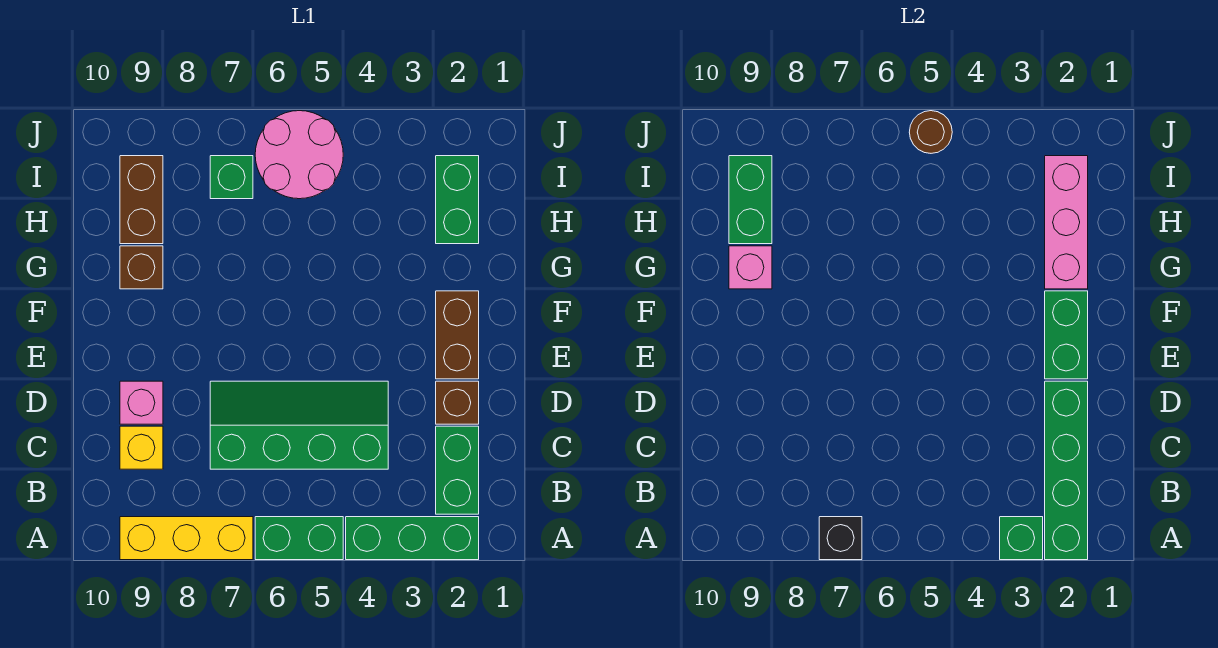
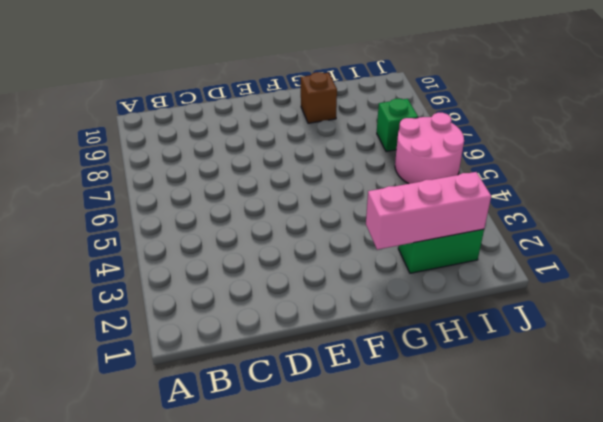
none -> green 1x3 brick [346,517,479,560]
none -> green 1x2 brick [255,517,343,560]
none -> yellow 1x3 brick [120,517,253,560]

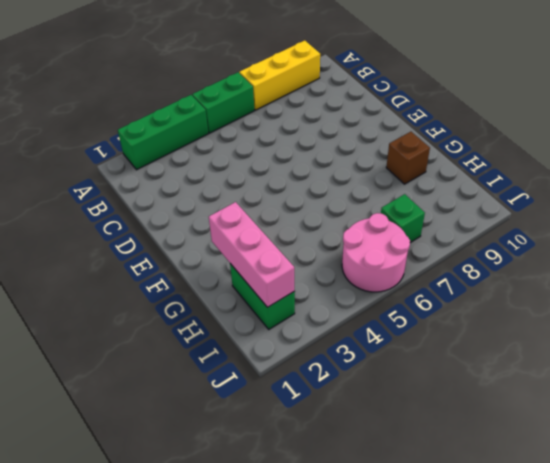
none -> green 1x2 brick [436,426,479,514]
none -> green 2x4 slope [210,381,388,469]
none -> yellow 1x1 brick [120,426,163,469]

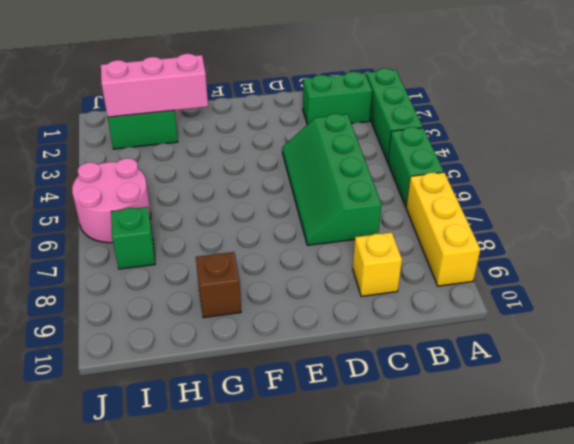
none -> brown 1x1 brick [436,381,479,424]
none -> pink 1x1 brick [120,381,163,424]
none -> brown 1x2 brick [436,291,479,379]

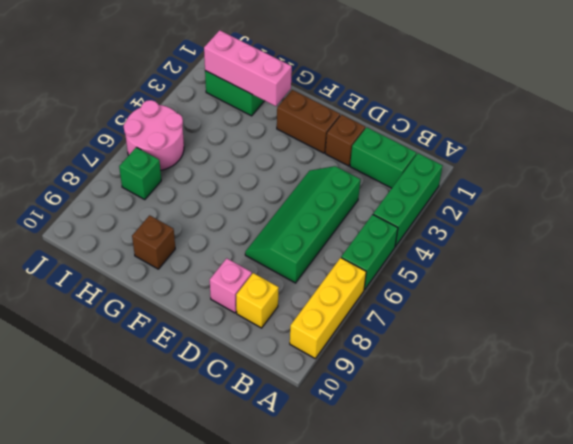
none -> brown 1x2 brick [120,156,163,244]
none -> green 1x4 brick [1045,381,1088,560]
none -> green 1x1 brick [1000,517,1043,560]

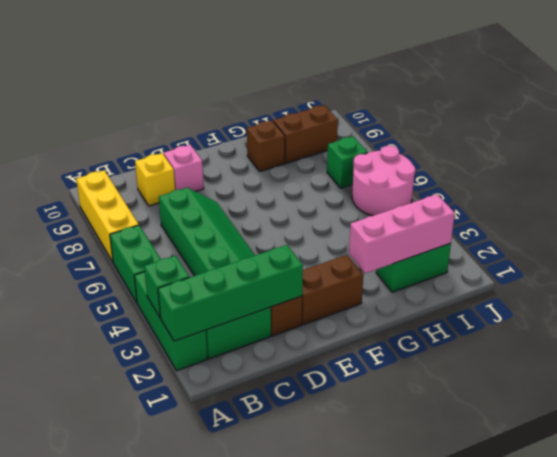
none -> black 1x1 brick [819,517,862,560]
none -> green 1x2 brick [1045,291,1088,379]
none -> pink 1x1 brick [729,246,772,289]

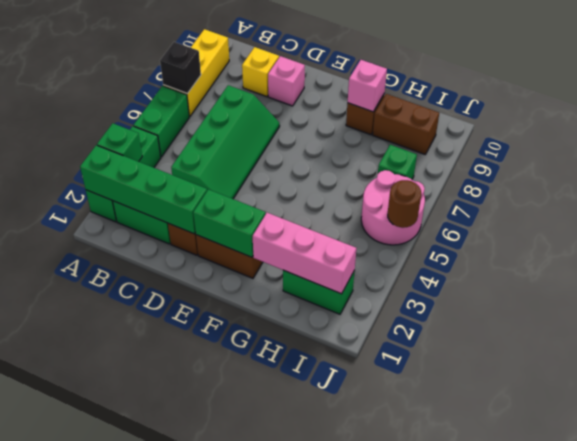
none -> green 1x2 brick [729,156,772,244]

